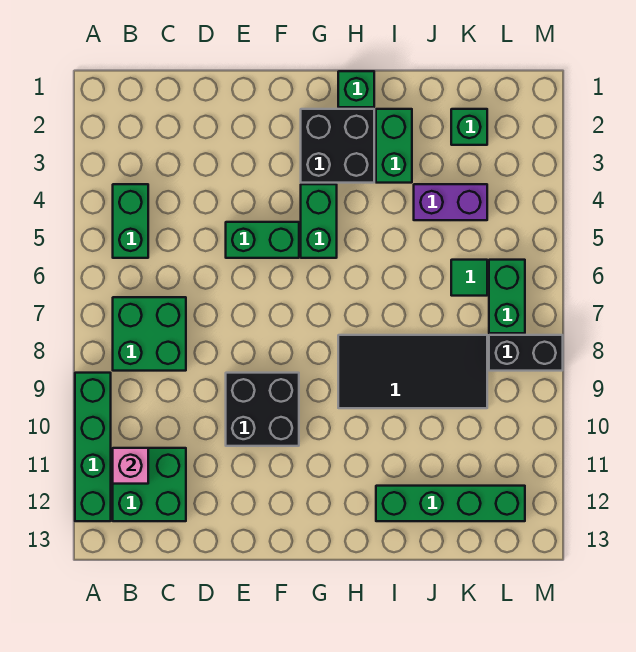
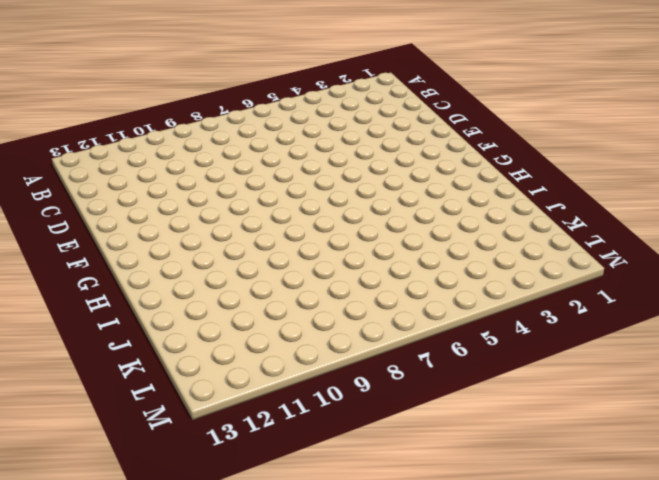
none -> green 1x4 brick [75,373,111,521]
none -> green 1x2 brick [113,184,148,258]
none -> green 2x2 brick [113,297,186,371]

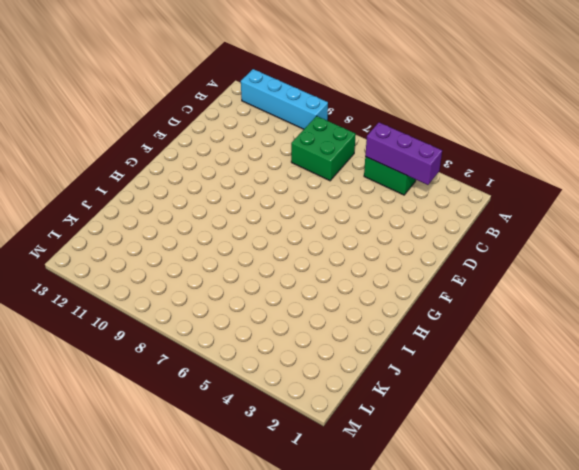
cyan 1x4 brick [241,69,328,129] -> green 1x4 brick [75,373,111,521]
purple 1x3 brick [365,123,442,185] -> none
none -> green 2x2 brick [113,448,186,521]
none -> green 1x2 brick [226,222,299,258]
none -> black 2x2 brick [226,373,299,446]

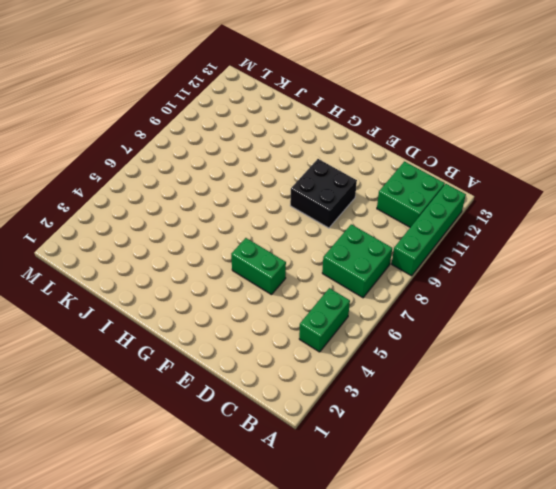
none -> black 2x2 brick [301,109,374,183]
none -> green 1x2 brick [301,184,337,258]
none -> green 1x1 brick [338,71,374,107]

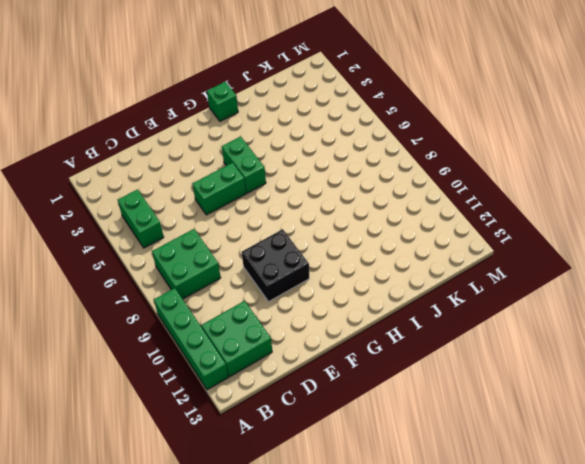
none -> black 2x2 brick [301,109,374,183]
none -> black 2x4 tile [338,335,487,408]
none -> green 1x2 brick [376,109,412,183]

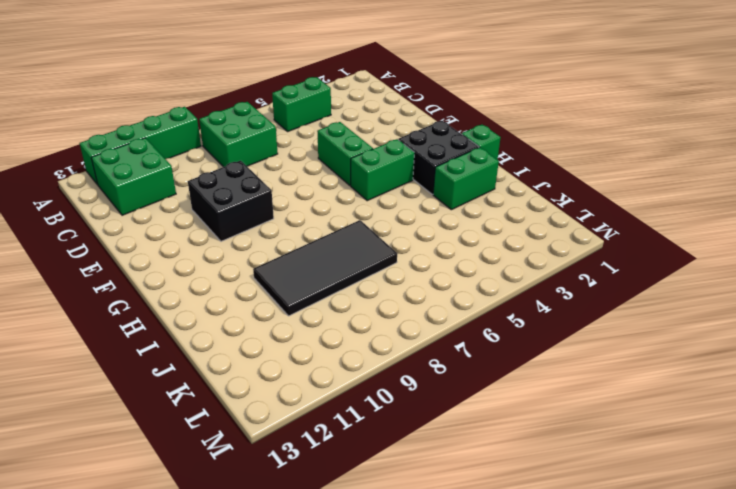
black 2x4 tile [253,220,397,316] -> black 2x4 tile turned to [338,335,487,408]
none -> green 1x4 brick [376,486,525,521]
none -> purple 1x2 brick [414,184,487,220]
none -> green 1x1 brick [451,109,487,145]

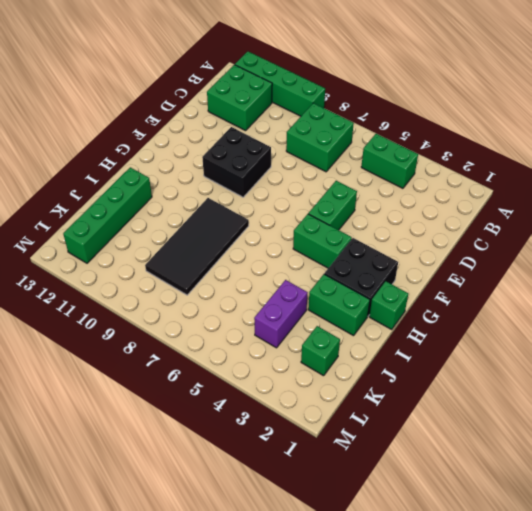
none -> green 1x1 tile [451,260,487,296]
none -> green 1x2 brick [489,260,525,333]
none -> black 1x2 brick [489,335,563,371]

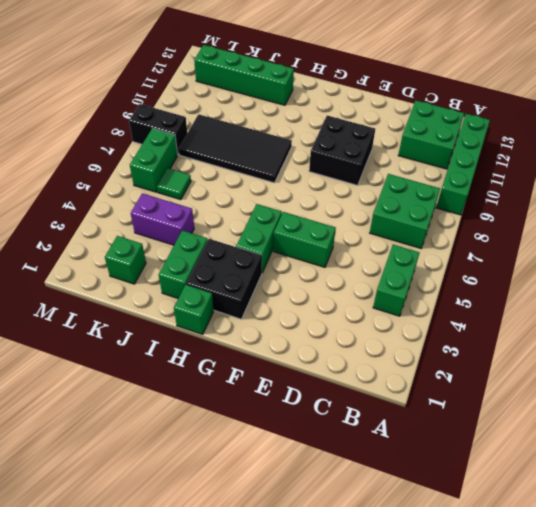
none -> pink 1x1 brick [113,448,148,484]

